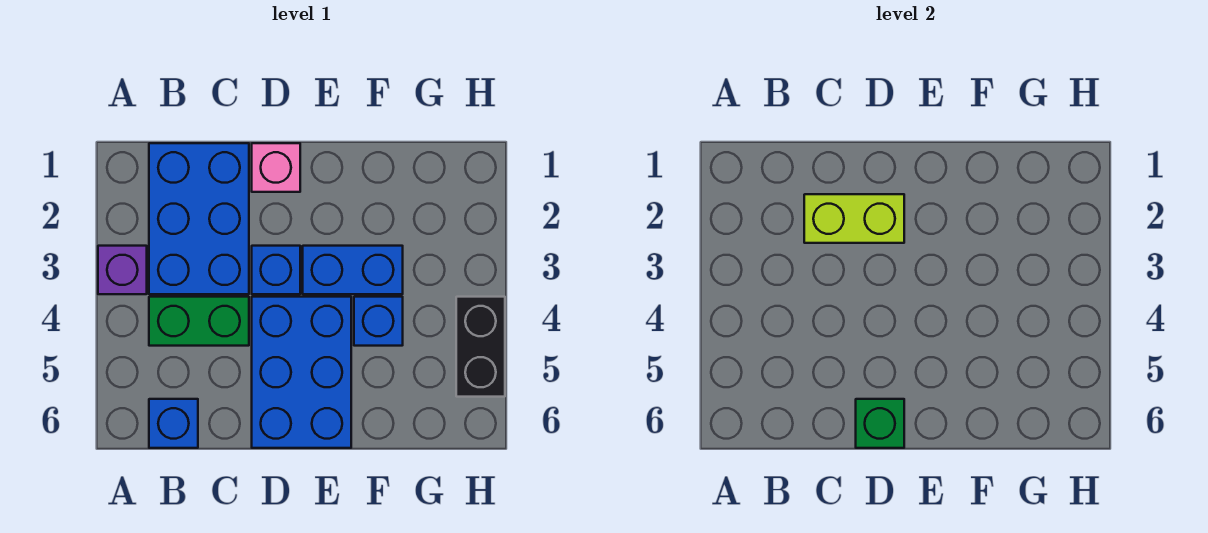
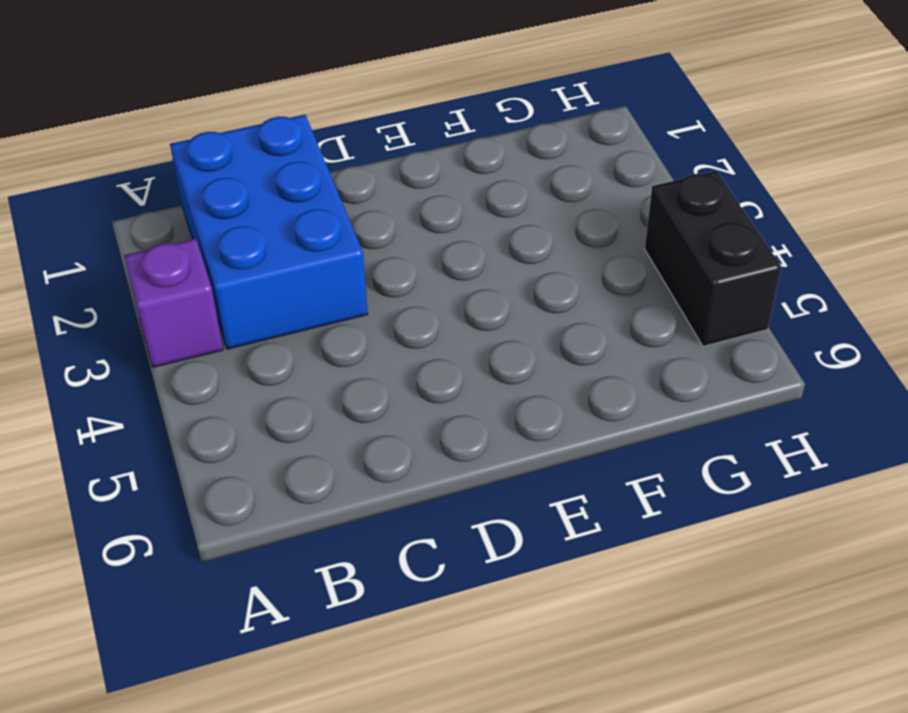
none -> green 1x2 brick [149,297,249,346]
none -> blue 1x1 brick [149,399,198,448]
none -> pink 1x1 brick [252,143,300,192]

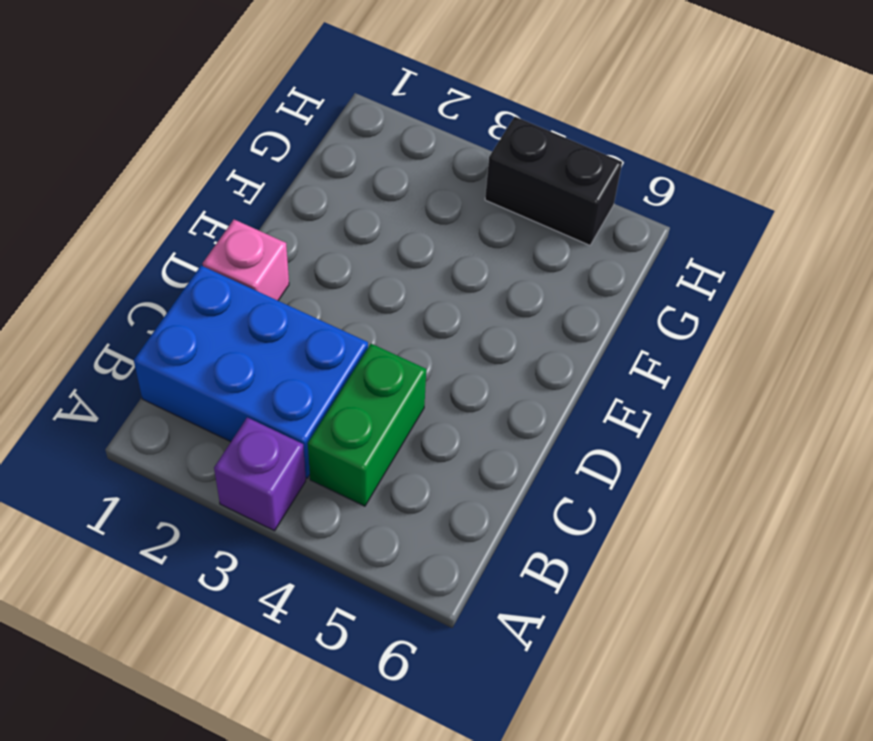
none -> blue 1x1 brick [149,399,198,448]
none -> blue 1x1 brick [252,246,300,294]
none -> blue 2x3 brick [252,297,351,448]

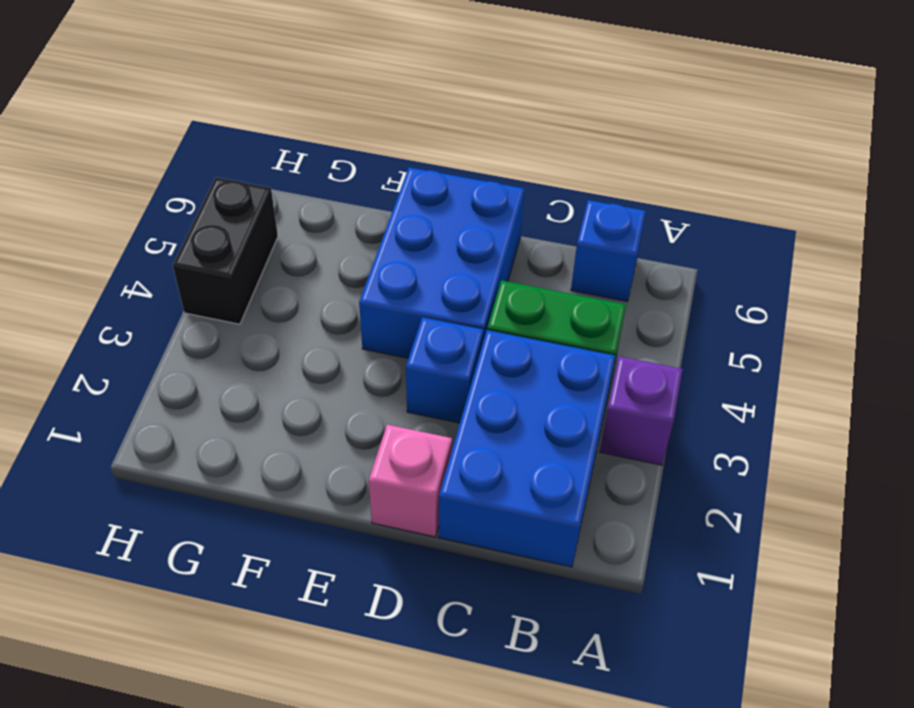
none -> blue 1x2 brick [303,246,403,294]
none -> blue 1x1 brick [354,297,403,346]
none -> lime 1x2 brick [804,194,904,243]

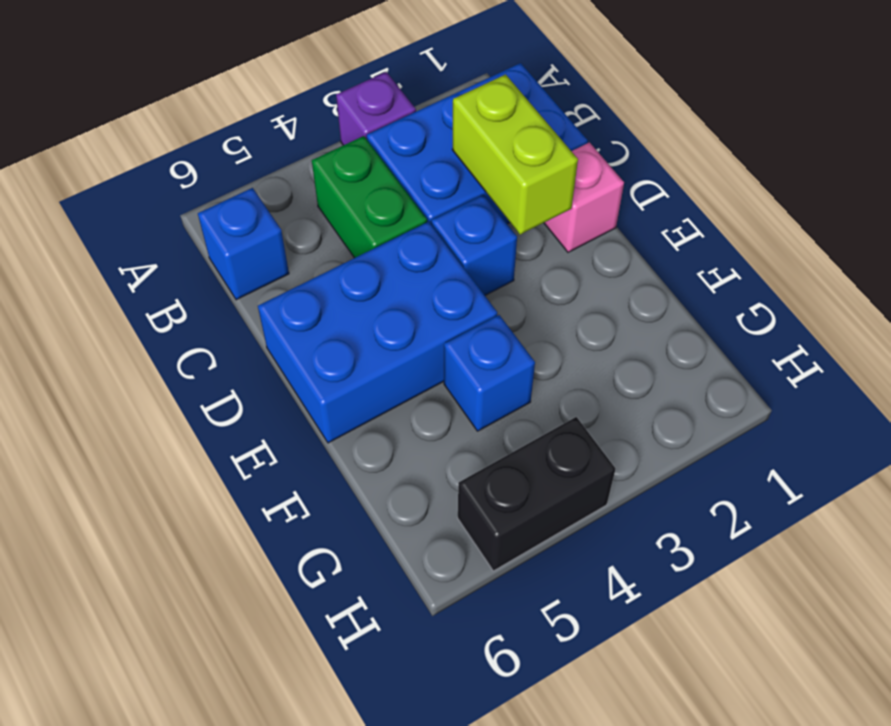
none -> blue 1x2 brick [303,246,403,294]
none -> green 1x1 brick [856,399,904,448]

